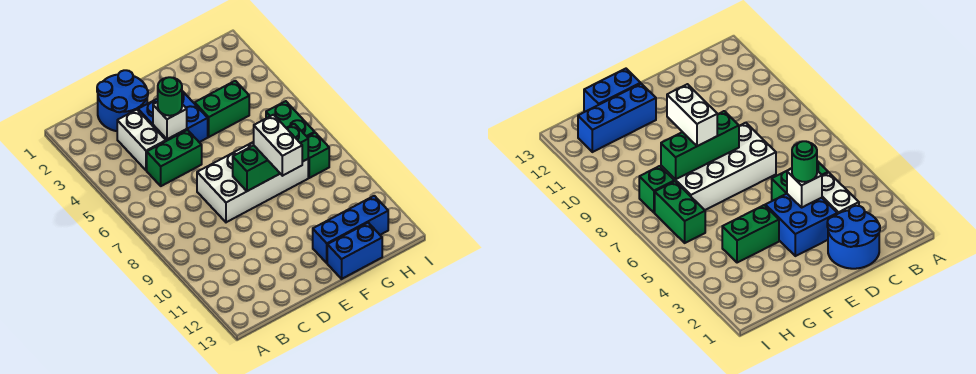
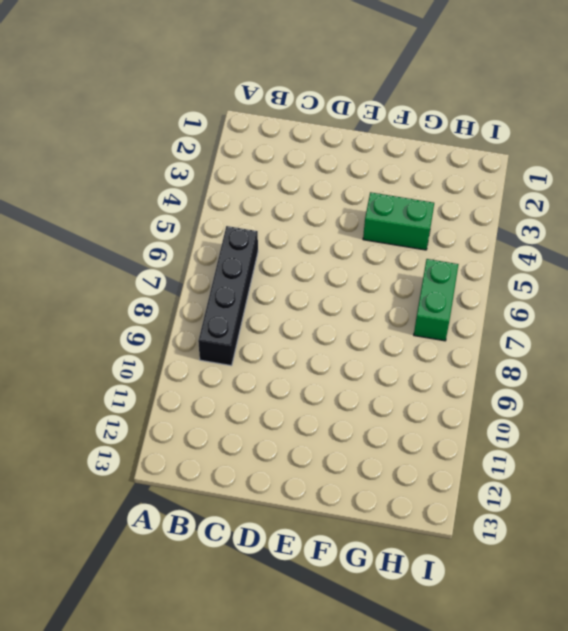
black 1x4 brick [198,226,258,366] -> none
none -> blue 2x2 round brick [97,70,148,131]
none -> white 1x2 brick [117,110,166,170]
none -> green 1x2 brick [147,130,202,186]

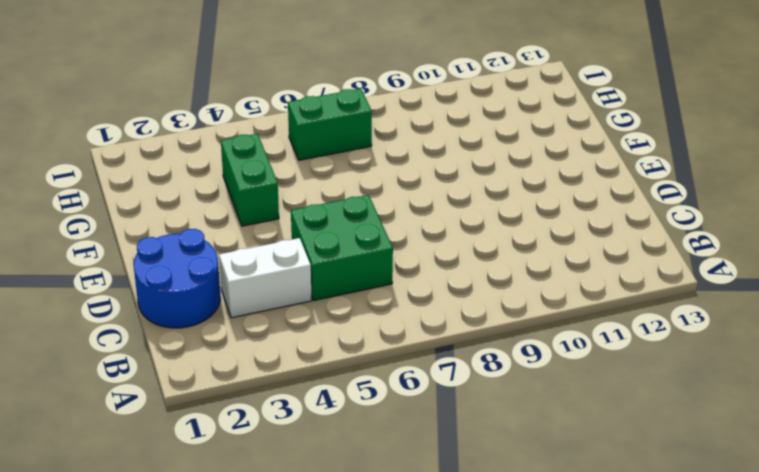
green 2x2 brick [291,195,393,300] -> green 1x2 brick [147,130,202,186]
none -> blue 2x2 brick [138,91,208,142]
none -> white 2x4 brick [197,142,308,222]
none -> blue 1x3 brick [313,196,388,263]

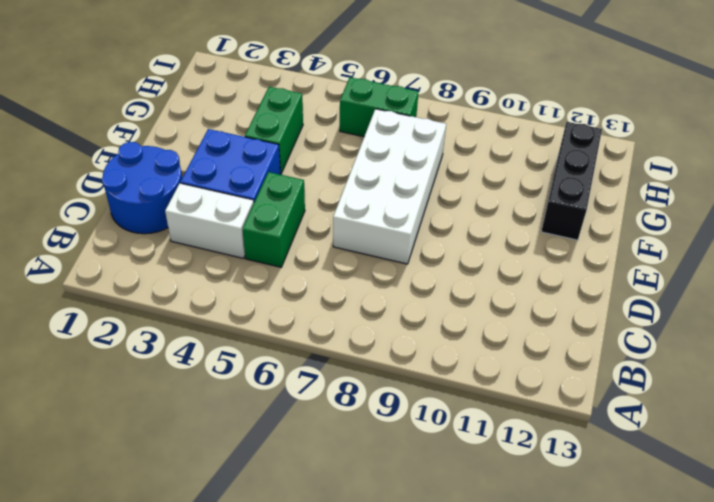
black 1x3 brick [541,122,602,240] -> blue 1x3 brick [313,196,388,263]
none -> blue 1x2 brick [327,223,382,279]
none -> green 1x1 brick [308,133,329,178]
none -> white 1x1 brick [153,102,187,139]

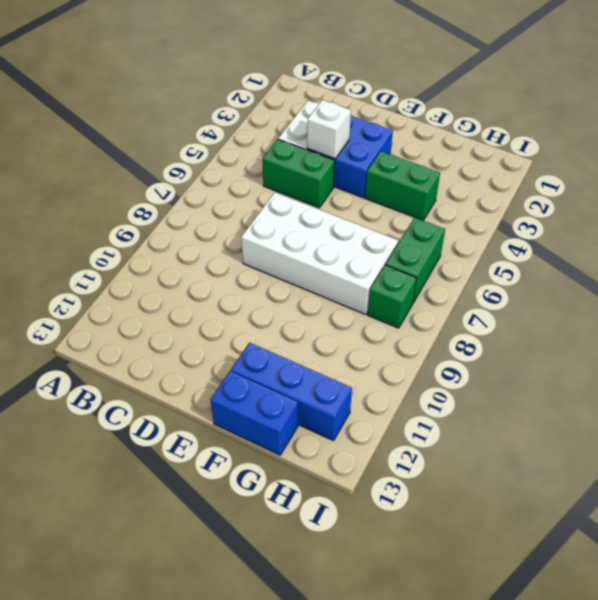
none -> blue 2x2 round brick [97,70,148,131]
none -> green 1x3 brick [233,124,308,191]
none -> green 1x1 round brick [158,77,182,116]

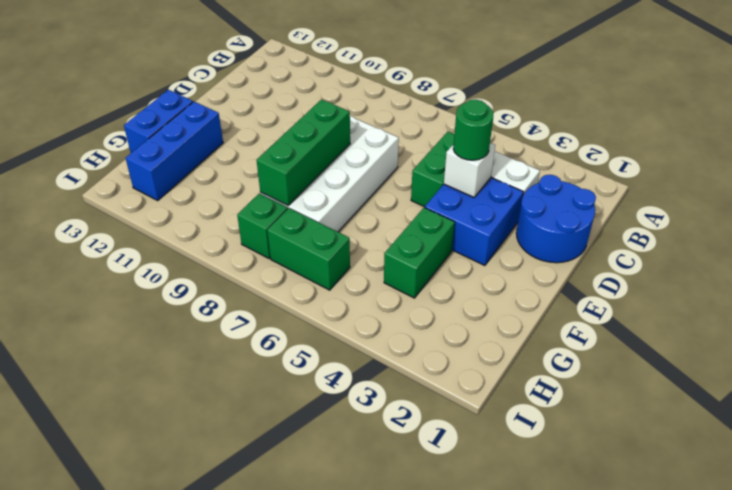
none -> white 1x2 brick [254,115,302,176]

